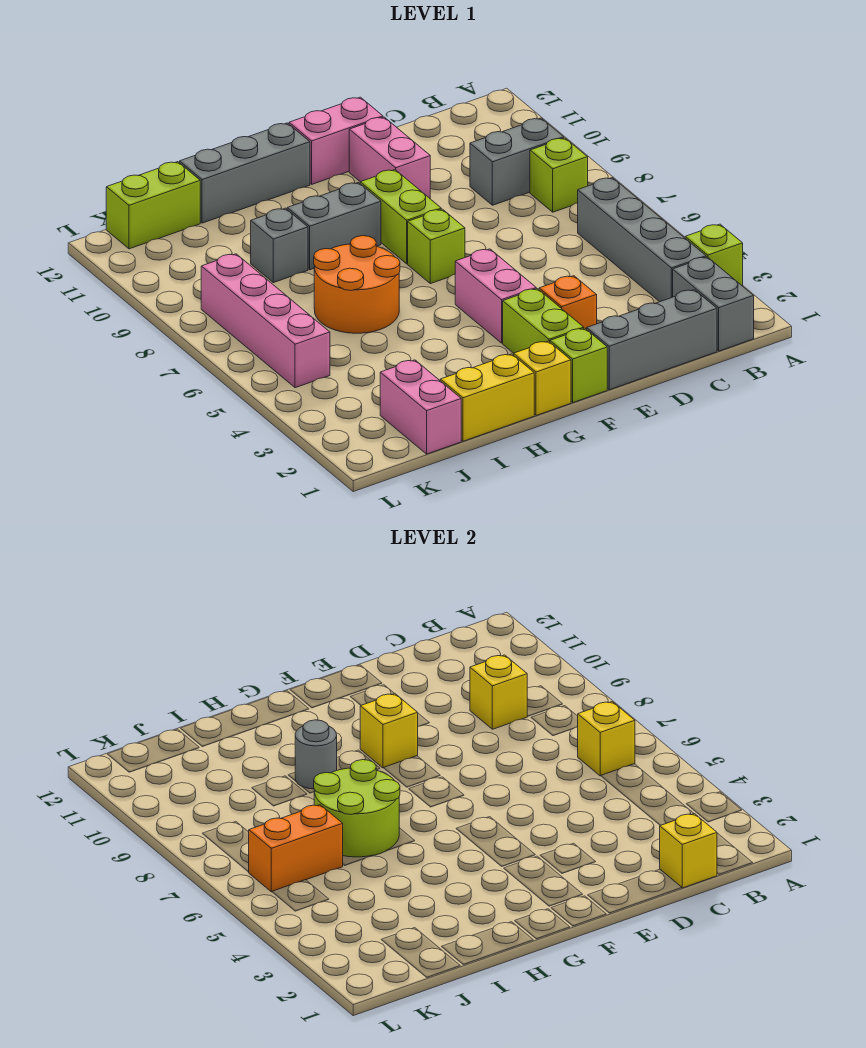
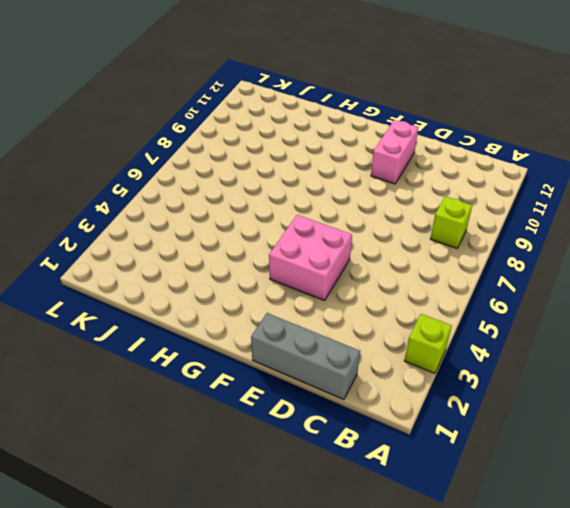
pink 2x2 brick [269,215,352,300] -> pink 1x2 brick [455,249,536,343]
none -> grey 1x2 brick [673,257,754,351]
none -> grey 1x4 brick [578,178,706,302]
none -> grey 1x2 brick [470,118,564,205]
none -> orange 1x1 brick [539,276,597,329]

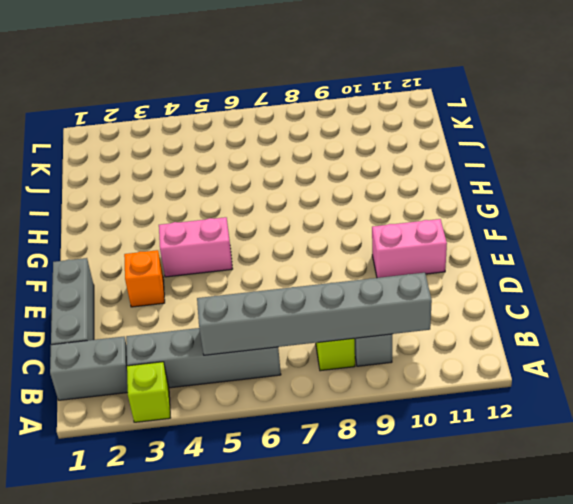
grey 1x6 brick [197,273,432,355] -> yellow 1x1 brick [578,702,635,776]
none -> pink 1x2 brick [289,97,383,184]
none -> lime 1x1 brick [550,328,607,402]
none -> lime 1x2 brick [503,289,584,353]
none -> lime 1x1 brick [408,209,465,284]

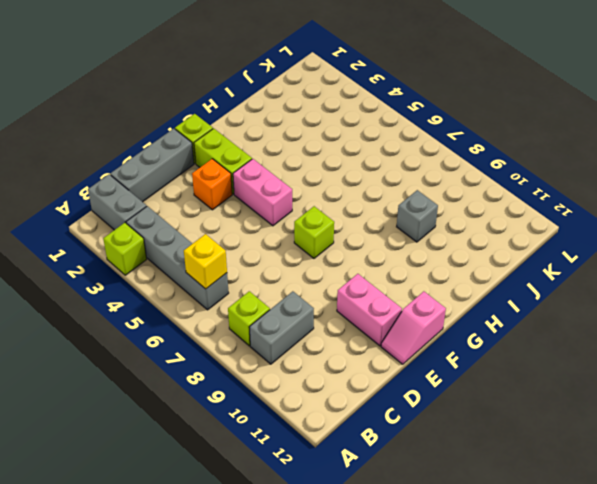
pink 1x2 slope [381,291,446,364] -> pink 1x2 brick [289,97,383,184]
none -> lime 1x2 brick [360,170,441,264]
none -> yellow 1x1 brick [514,341,571,416]
none -> grey 1x2 brick [287,183,381,270]
none -> grey 1x3 brick [180,123,310,223]

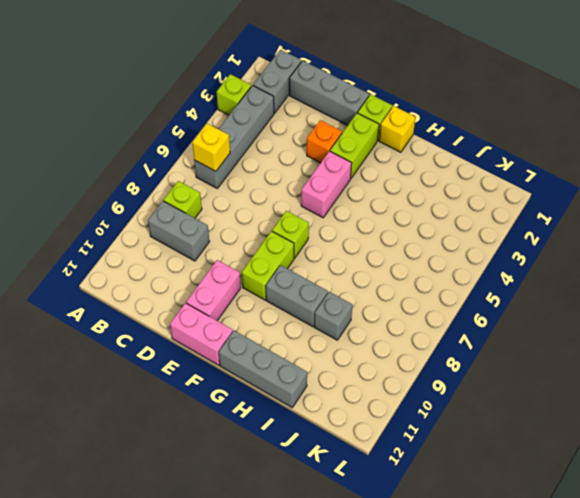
none -> yellow 1x2 brick [440,354,534,441]
none -> orange 2x2 round brick [314,236,400,333]
none -> pink 1x2 brick [380,360,461,454]
none -> lime 1x2 brick [106,162,200,249]

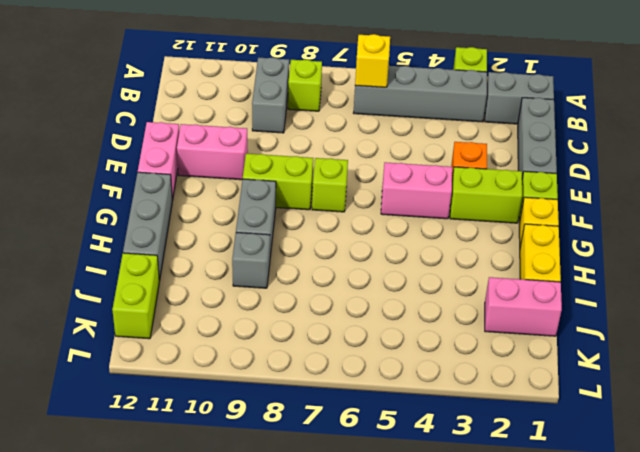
none -> orange 2x2 round brick [314,236,400,333]
none -> pink 1x4 brick [201,254,330,388]
none -> yellow 1x1 brick [660,814,717,888]
none -> yellow 1x1 brick [470,655,528,729]

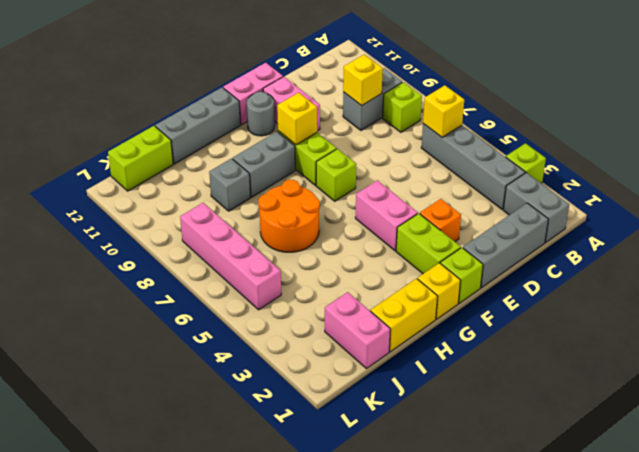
grey 1x1 round brick [247,92,275,136] -> grey 1x1 round brick moved to [295,720,337,789]
none -> yellow 1x1 brick [660,814,717,888]
none -> lime 2x2 round brick [314,760,400,857]
none -> orange 1x2 brick [249,805,343,892]

